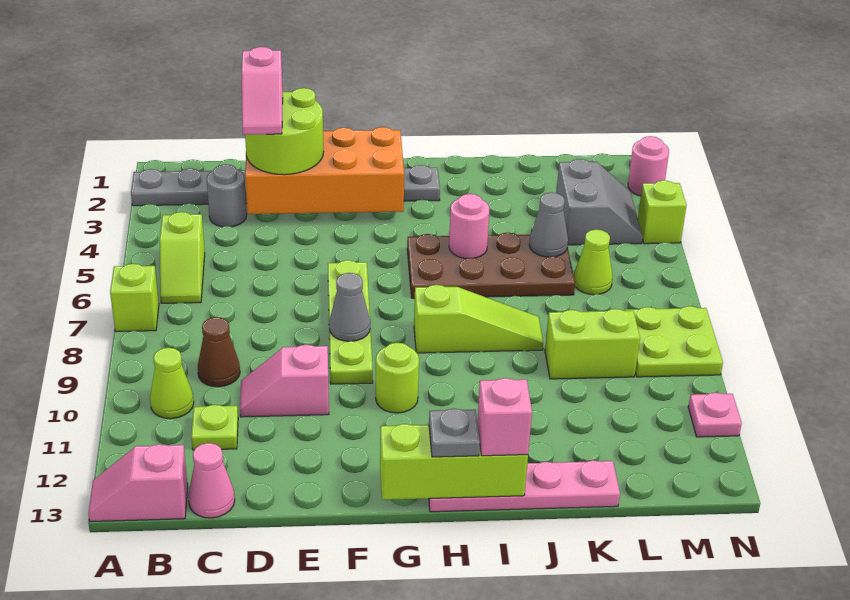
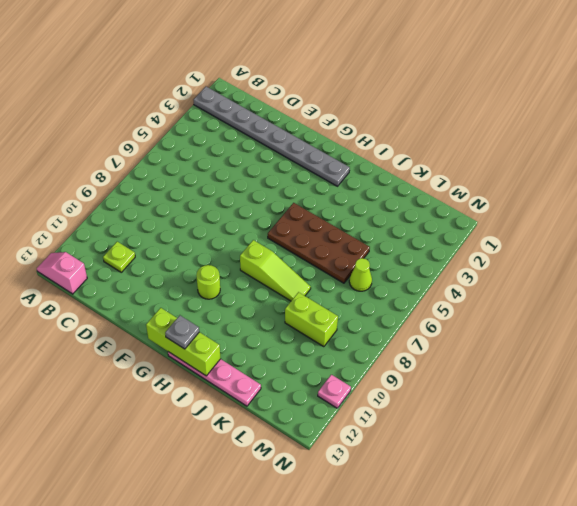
none -> lime 1x1 brick [110,264,159,332]
none -> lime 1x2 slope [160,212,205,303]
none -> lime 1x1 cone [150,348,194,419]
none -> grey 1x1 round brick [207,164,247,227]

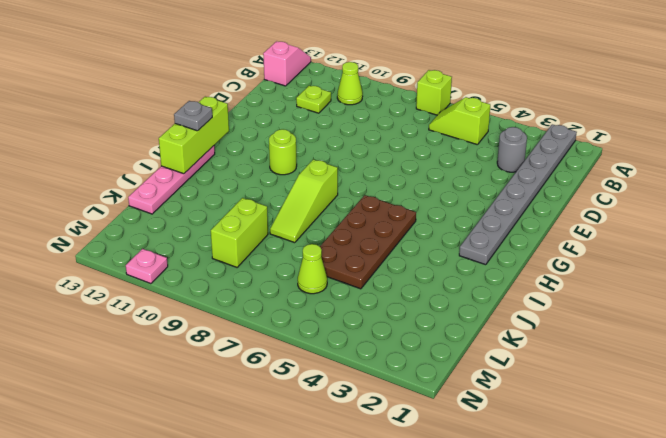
none -> brown 1x1 cone [198,317,240,387]
none -> pink 1x1 cone [188,443,235,518]
none -> pink 1x2 slope [240,345,329,417]
none -> lime 1x4 plate [328,260,373,384]

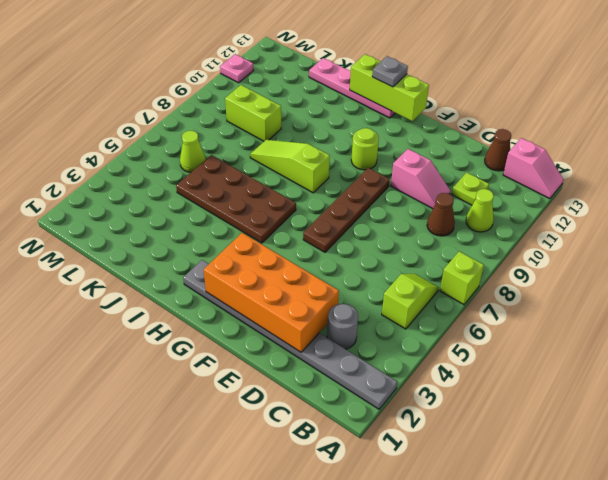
brown 1x1 cone [485,129,511,171] -> pink 1x1 cone [188,443,235,518]
brown 1x4 plate [303,168,390,252] -> lime 1x4 plate [328,260,373,384]
none -> grey 2x2 slope [556,159,643,245]
none -> lime 2x2 plate [625,306,723,377]
none -> pink 1x1 round brick [628,136,669,196]
none -> lime 1x1 brick [638,180,687,244]

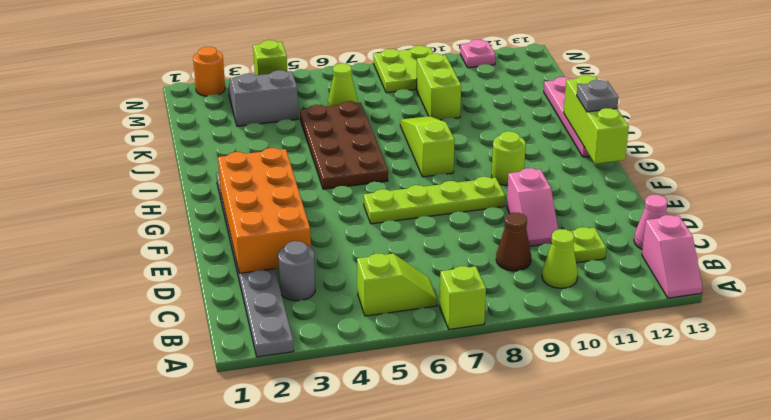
orange 1x1 round brick [193,47,225,96] -> pink 1x1 round brick [628,136,669,196]
none -> grey 1x1 cone [329,273,370,341]
none -> pink 1x1 round brick [449,194,490,259]
none -> grey 1x1 cone [529,193,568,257]
none -> lime 2x2 round brick [245,88,324,175]

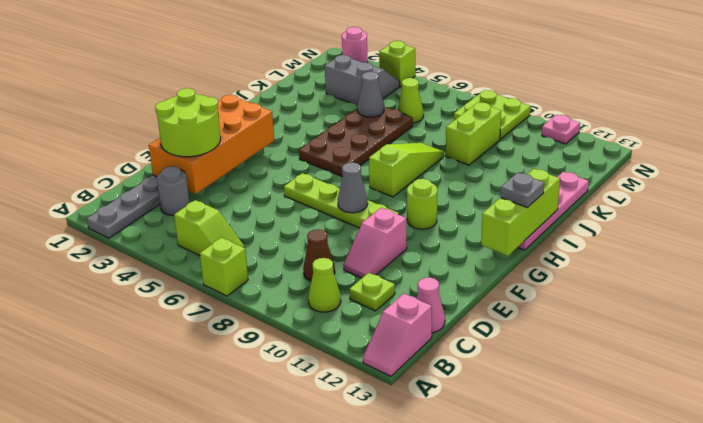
none -> pink 1x1 round brick [449,194,490,259]
none -> pink 1x1 brick [477,378,532,456]
none -> pink 1x2 slope [242,47,283,135]

